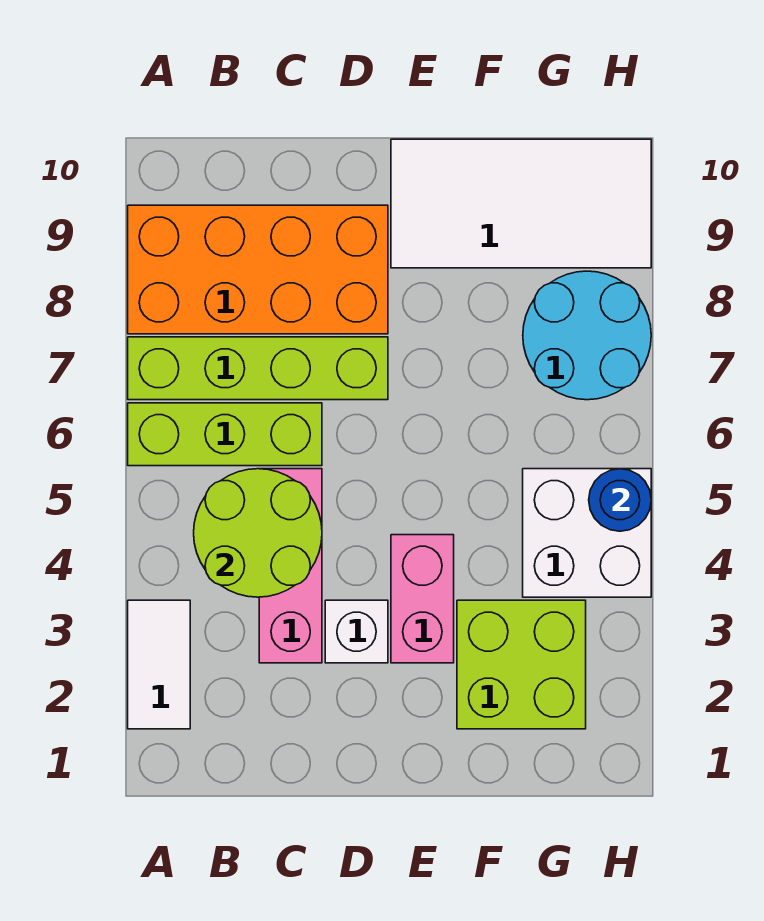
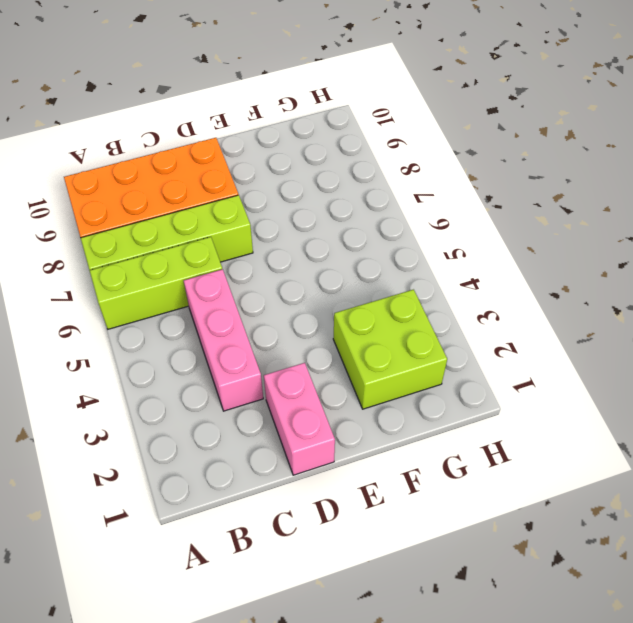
pink 1x2 brick [264,363,335,475] -> pink 1x2 brick moved to [391,535,454,663]
none -> white 1x2 tile [128,600,190,729]
none -> white 1x1 brick [325,600,388,663]
none -> white 2x4 tile [391,139,651,268]

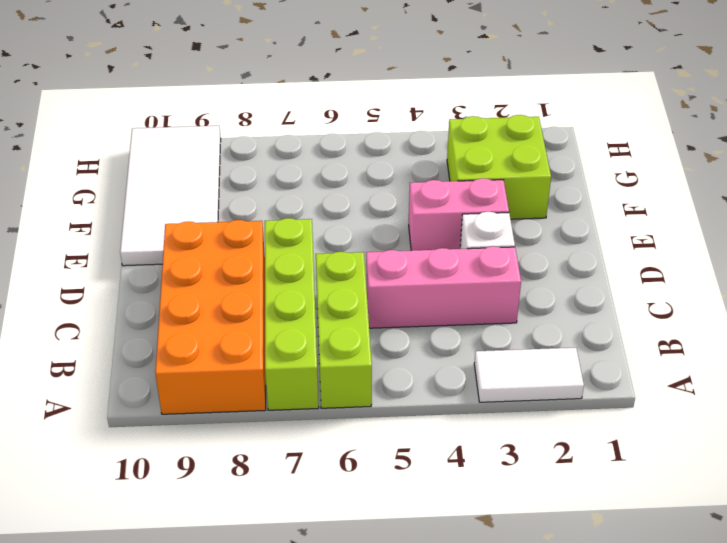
none -> white 2x2 brick [523,469,651,597]
none -> cyan 2x2 round brick [523,271,651,400]
none -> lime 2x2 round brick [194,469,322,597]

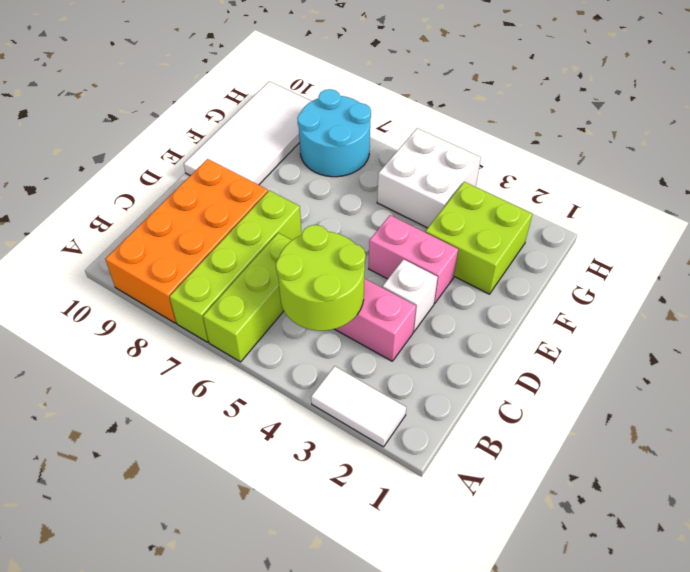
none -> blue 1x1 round brick [589,469,651,531]

